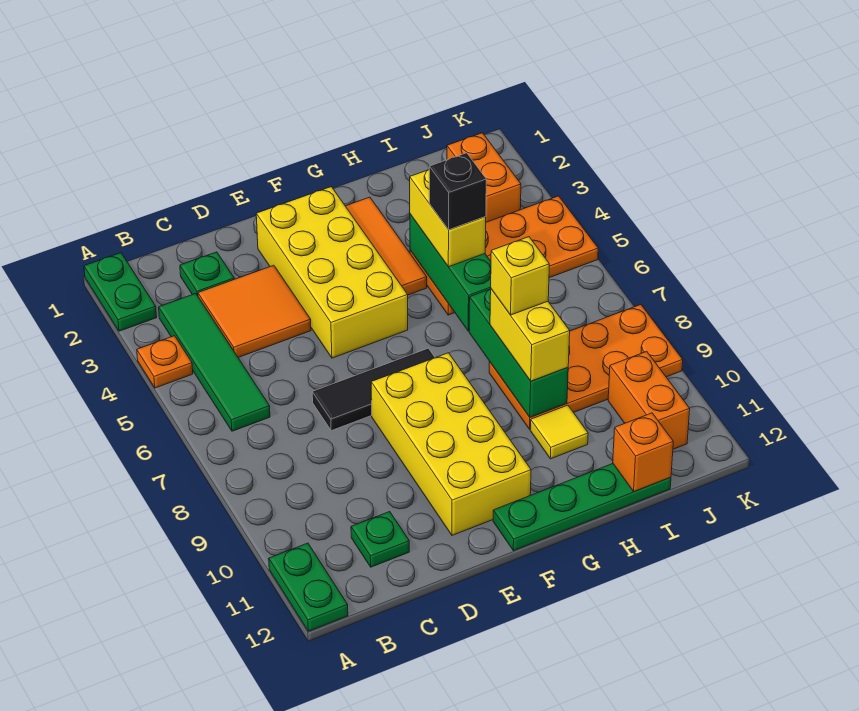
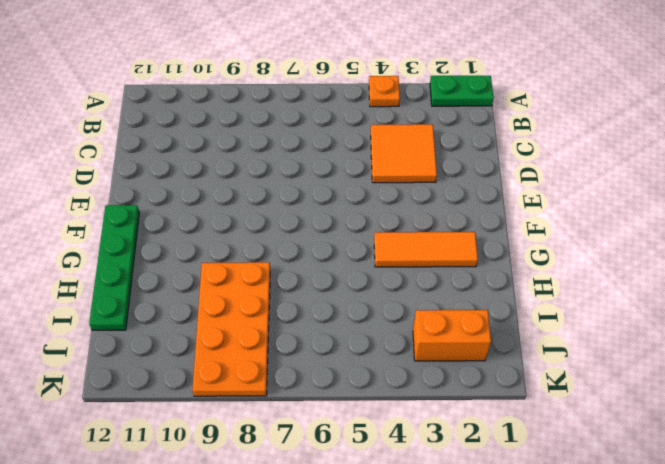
none -> green 1x2 plate [269,543,348,631]
none -> green 1x4 tile [159,294,270,431]
none -> green 1x1 plate [180,252,234,296]

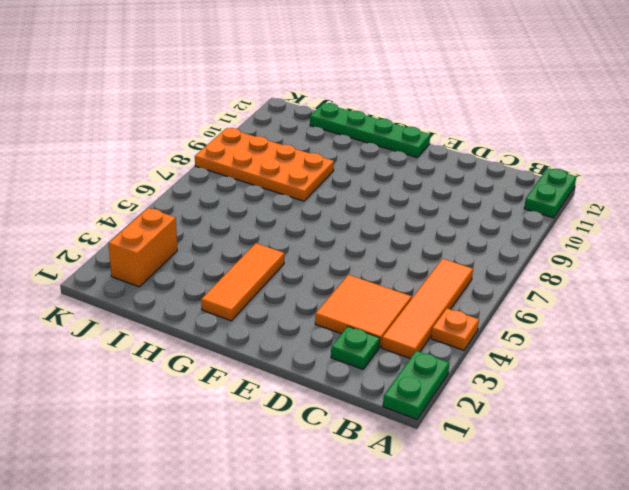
orange 1x4 tile [382,259,473,358] -> green 1x4 tile [159,294,270,431]
none -> green 1x1 plate [351,512,409,567]
none -> black 1x3 tile [312,348,435,431]
none -> yellow 2x4 brick [256,187,408,358]

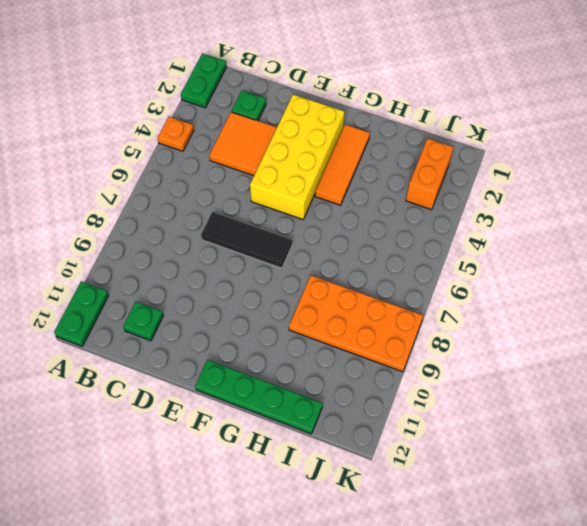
none -> green 1x4 tile [159,294,270,431]
none -> yellow 2x4 brick [371,353,531,535]
none -> orange 2x4 plate [410,196,598,315]

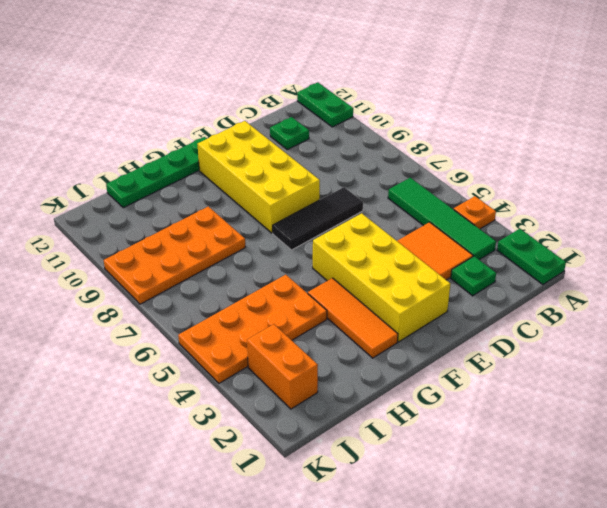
none -> yellow 1x1 tile [530,405,588,459]
none -> orange 1x2 brick [608,351,690,449]
none -> green 1x3 brick [410,214,491,331]

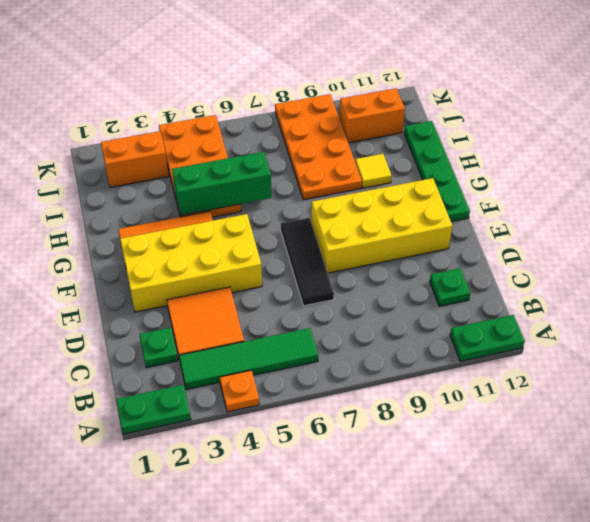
none -> green 1x3 brick [469,289,568,417]
none -> orange 1x1 brick [613,413,673,492]
none -> yellow 1x2 brick [410,170,486,267]

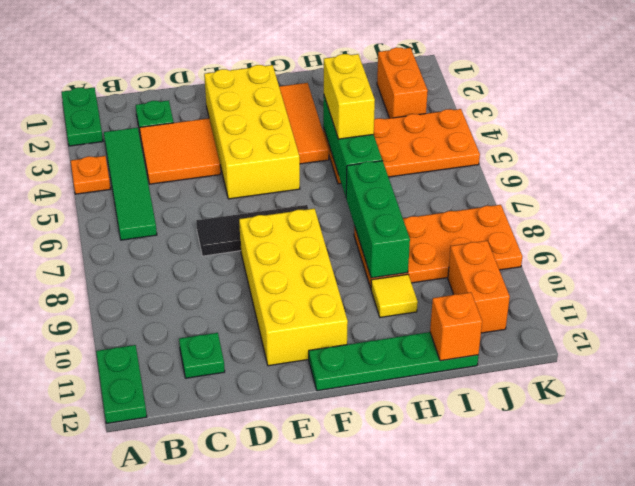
none -> yellow 1x2 brick [490,289,570,381]
none -> black 1x1 brick [429,153,486,230]
none -> yellow 1x1 brick [491,237,549,315]

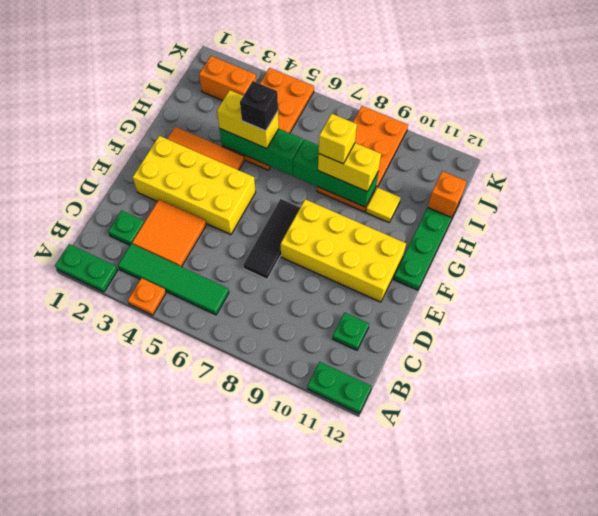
none -> orange 1x2 brick [608,351,690,449]

